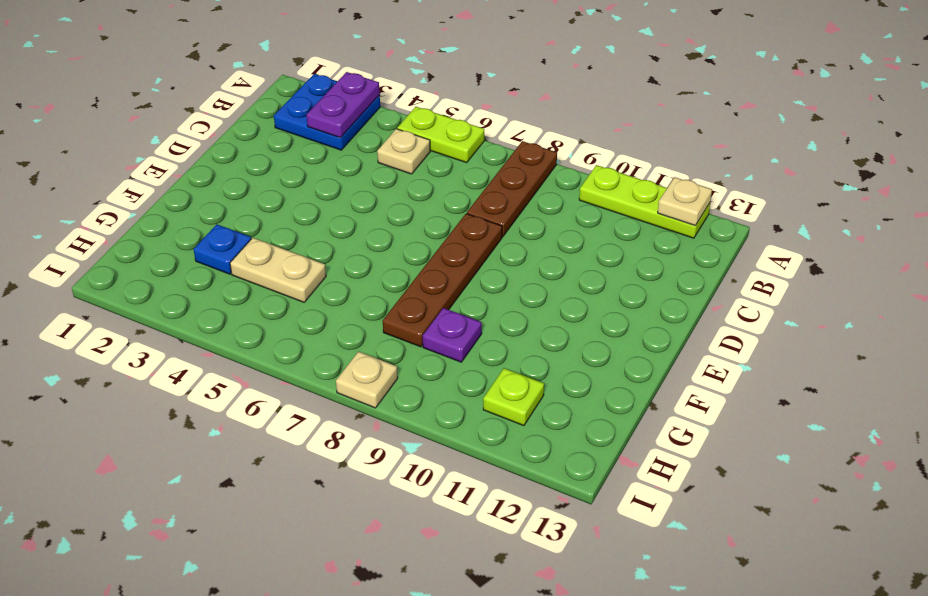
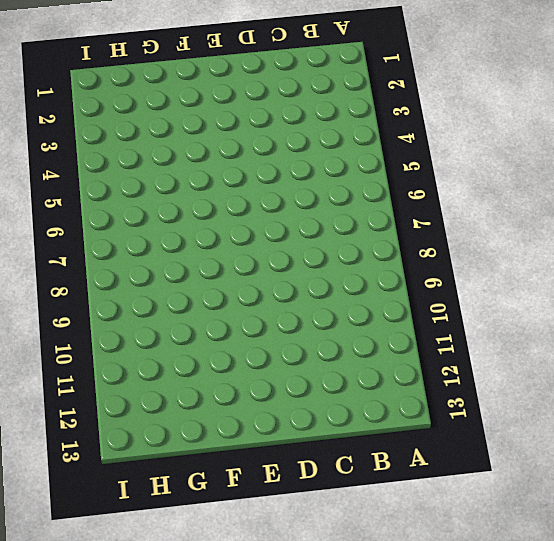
none -> blue 2x2 plate [274,74,380,150]
none -> lime 1x2 plate [397,107,484,163]
none -> brown 1x3 plate [467,141,557,237]

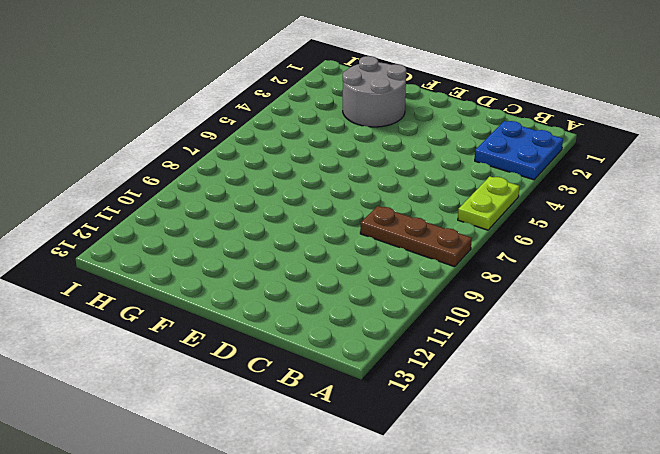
grey 2x2 round brick [343,56,406,127] -> blue 1x1 plate [194,224,251,274]
none -> lime 1x3 plate [579,165,710,238]
none -> tan 1x1 plate [377,129,430,174]
none -> brown 1x4 plate [383,214,502,347]

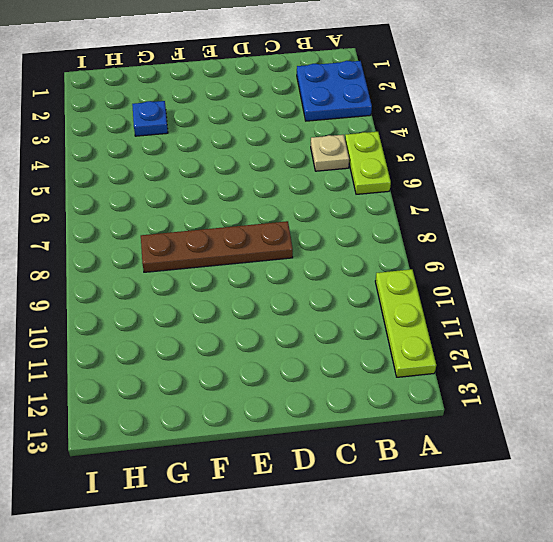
none -> brown 1x3 plate [467,141,557,237]
none -> tan 1x2 plate [230,238,326,302]
none -> purple 1x1 plate [423,308,482,362]

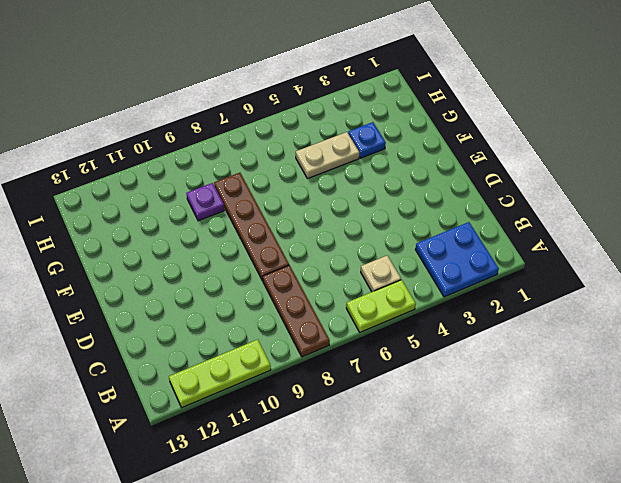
none -> lime 1x1 plate [483,368,544,426]
none -> tan 1x1 plate [336,352,398,408]
none -> purple 1x2 plate [307,72,380,138]

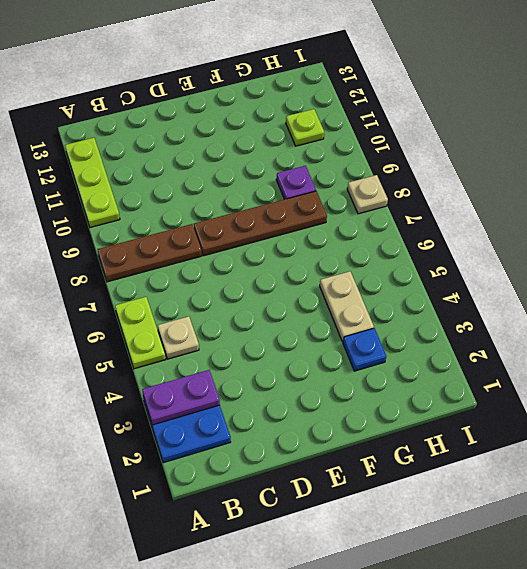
none -> tan 1x1 plate [658,177,712,226]

